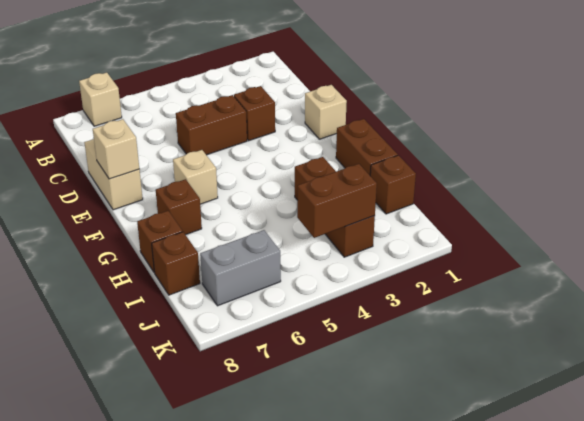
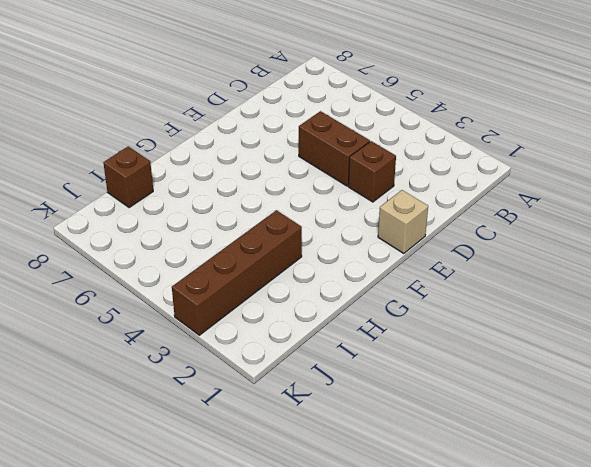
brown 1x4 brick [172,210,302,335] -> brown 1x3 brick [295,157,375,257]
none -> tan 1x1 brick [79,73,122,126]
none -> tan 1x2 brick [84,139,143,210]
none -> tan 1x1 brick [173,150,218,204]

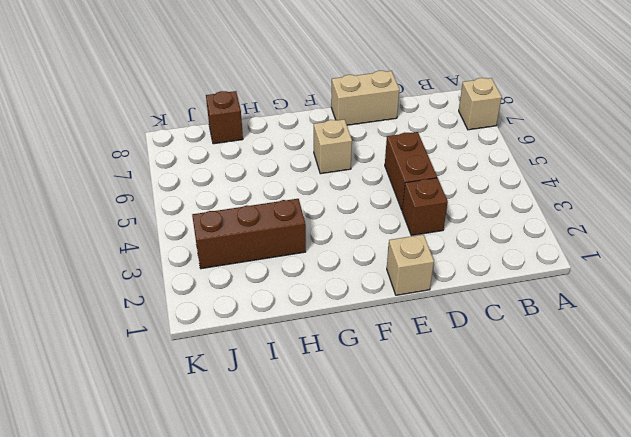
none -> brown 1x2 brick [336,119,398,175]
none -> brown 1x1 brick [156,179,202,235]
none -> brown 1x1 brick [137,211,183,273]

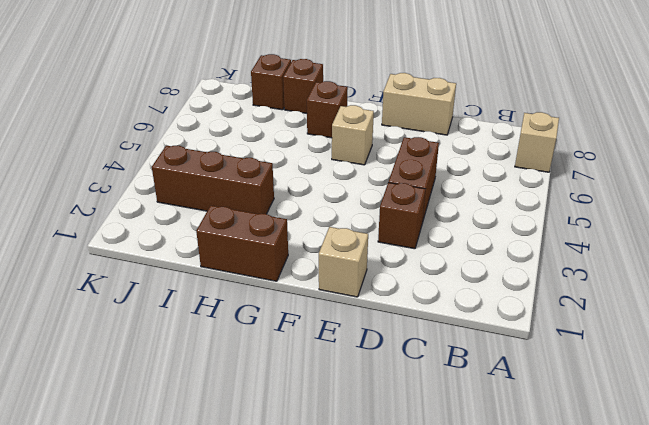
none -> brown 1x1 brick [370,155,416,214]
none -> grey 1x2 brick [200,230,281,306]
none -> tan 1x1 brick [93,119,139,179]

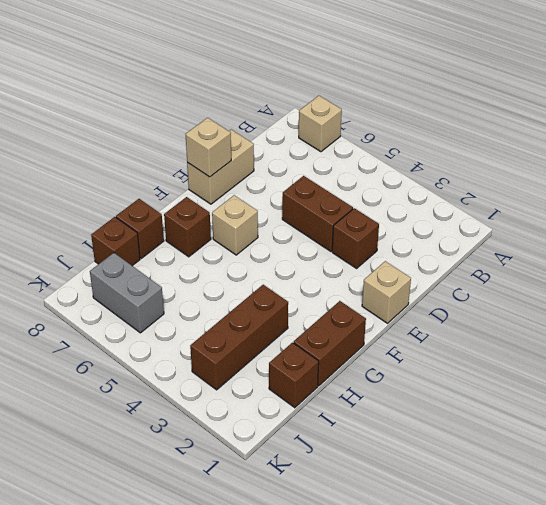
none -> brown 1x2 brick [297,164,377,238]

